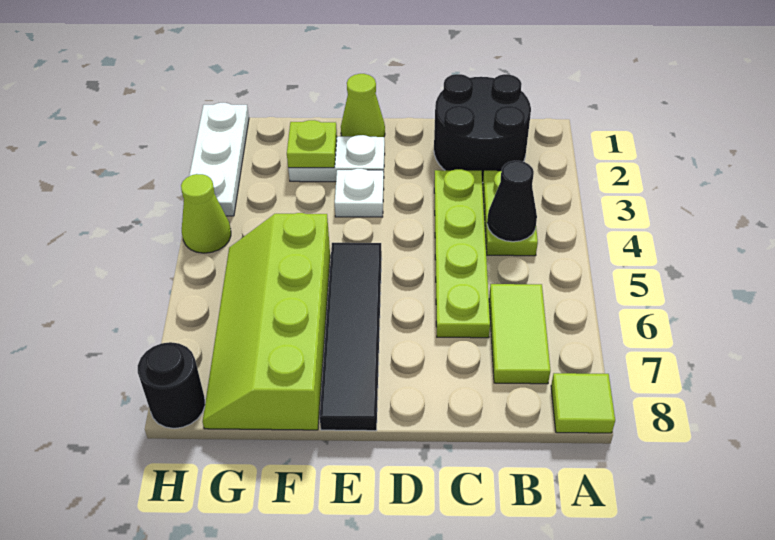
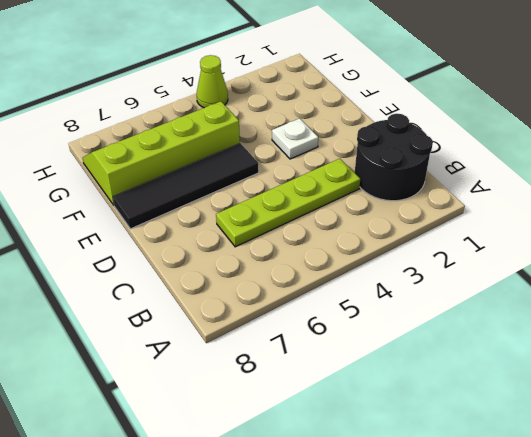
none -> lime 1x1 tile [551,373,615,433]
none -> lime 1x2 plate [483,171,538,256]
none -> lime 1x2 tile [489,284,550,384]

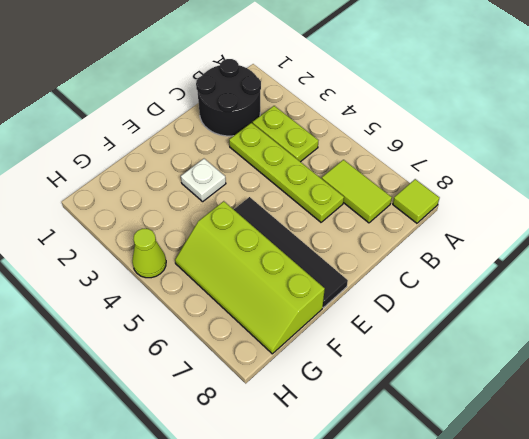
none -> lime 1x1 cone [341,74,385,137]
none -> white 1x2 plate [288,135,385,182]
none -> white 1x3 plate [189,103,249,216]

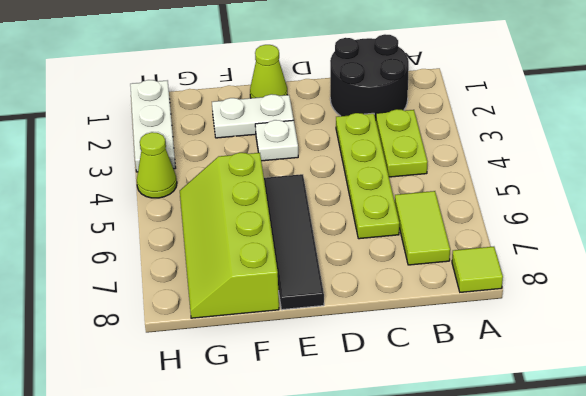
none -> black 1x1 round brick [138,342,205,428]
none -> black 1x1 cone [487,161,537,242]
none -> lime 1x1 plate [287,120,337,168]

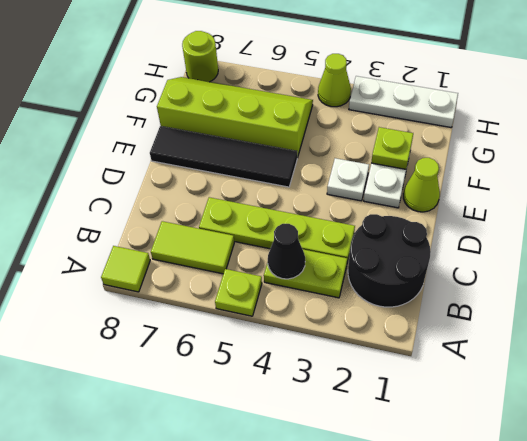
lime 1x1 plate [215,269,262,316] -> none
lime 1x1 round brick [182,31,218,82] -> black 1x1 round brick [138,342,205,428]

